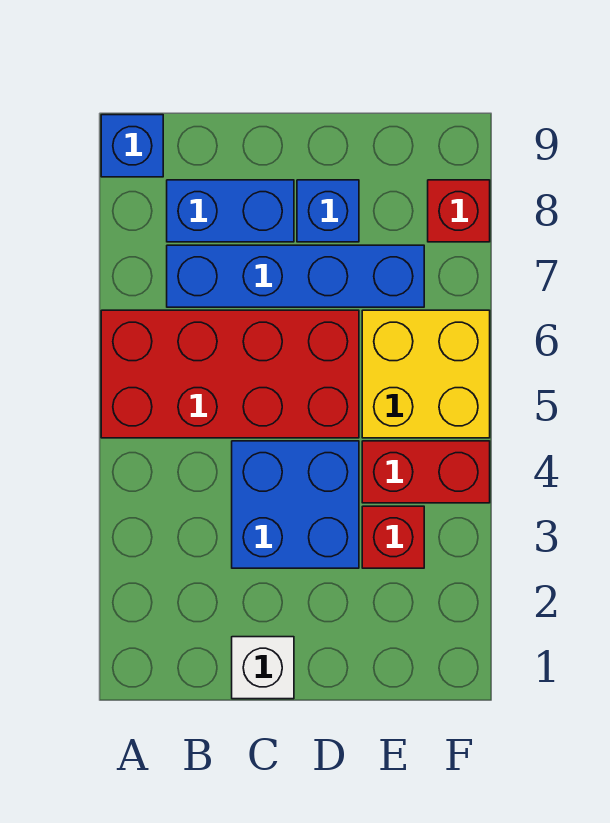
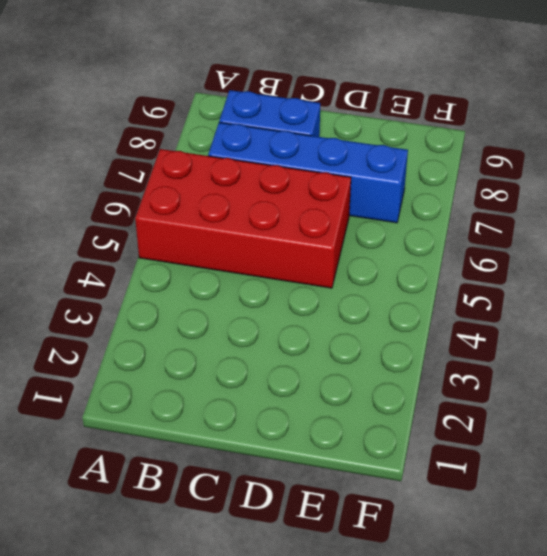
none -> blue 1x1 brick [101,115,163,177]
none -> white 1x1 brick [232,637,294,699]

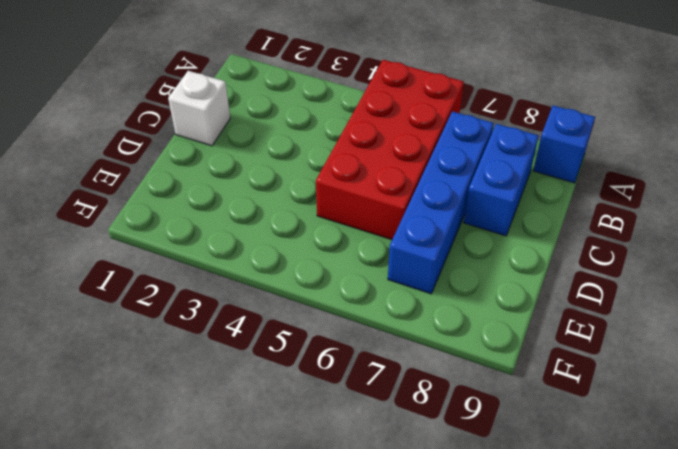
none -> blue 2x2 brick [232,441,359,568]
none -> blue 1x1 brick [297,180,359,242]

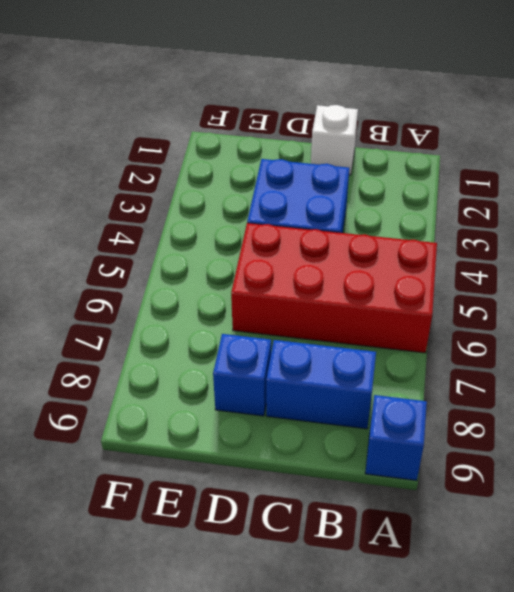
none -> blue 1x4 brick [167,245,424,307]
none -> red 1x1 brick [362,506,424,568]

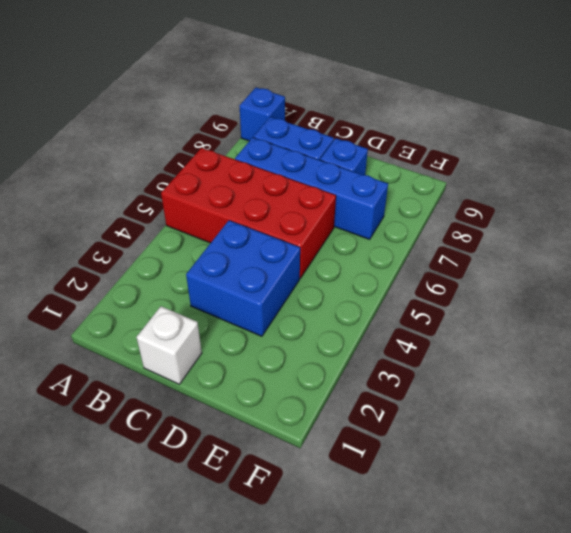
none -> red 1x1 brick [362,506,424,568]
none -> red 1x2 brick [362,441,490,503]

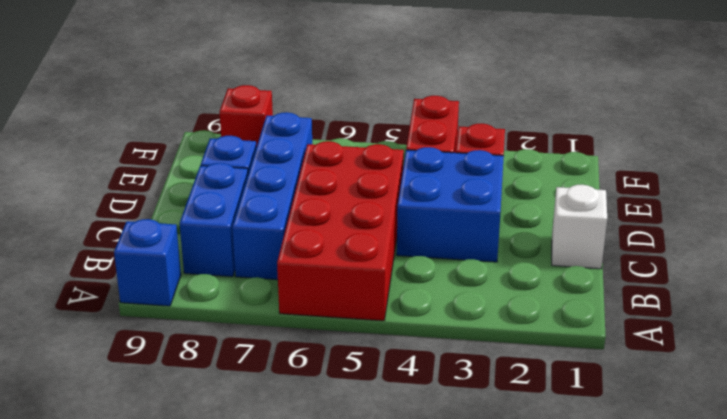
none -> yellow 2x2 brick [362,310,490,438]

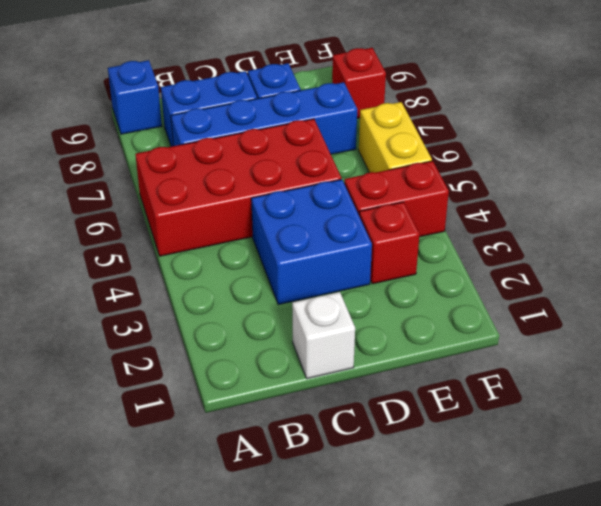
yellow 1x2 brick [359,102,432,173] -> yellow 2x2 brick [362,310,490,438]

